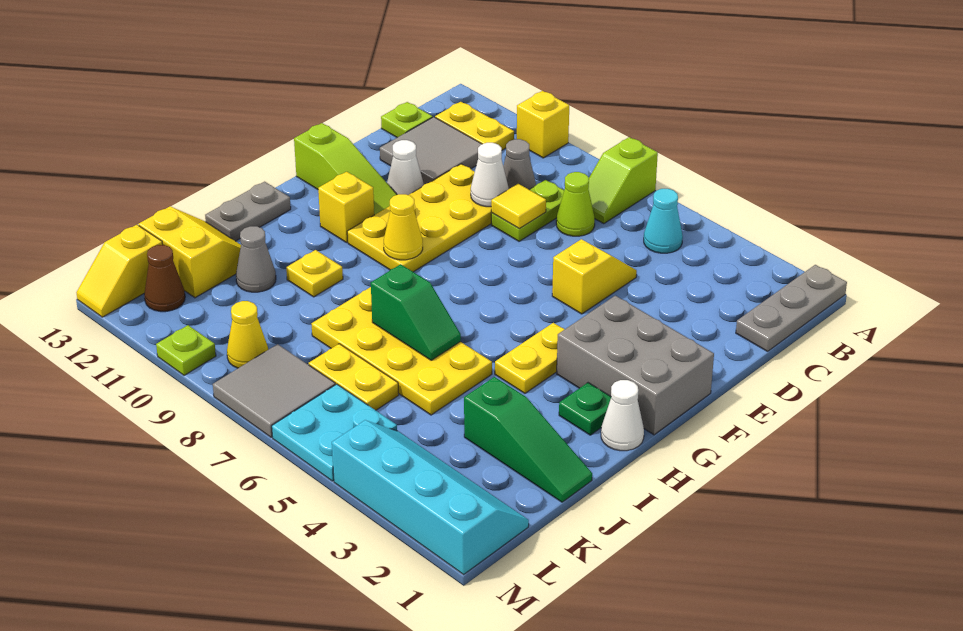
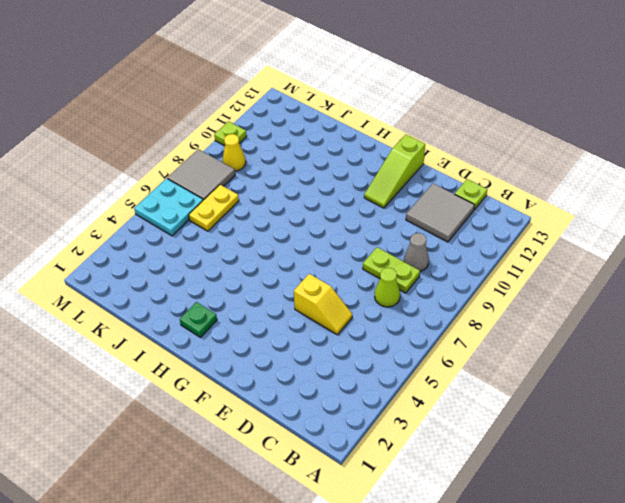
none -> grey 1x3 plate [736,265,847,351]
none -> lime 1x2 slope [588,137,658,224]
none -> yellow 1x1 brick [517,91,569,158]
none -> cyan 1x1 cone [644,189,683,253]

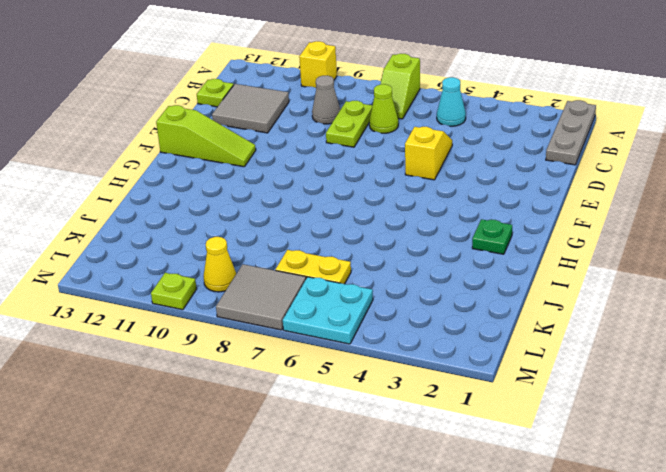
none -> yellow 1x2 plate [435,102,514,150]
none -> yellow 2x4 plate [347,164,492,272]
none -> white 1x1 cone [387,140,424,195]
none -> grey 2x3 brick [557,296,714,435]

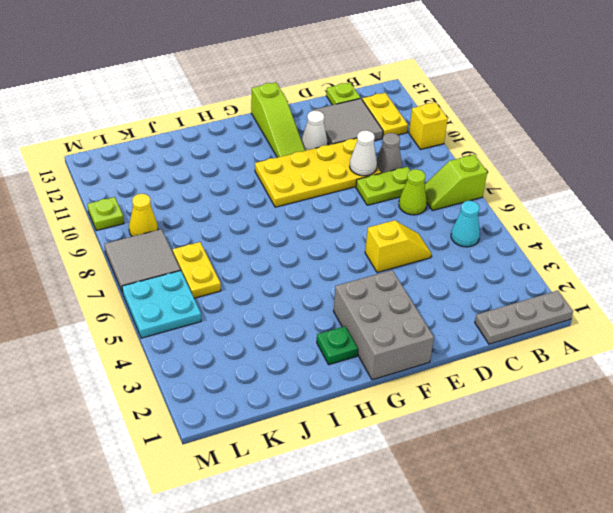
none -> yellow 1x2 plate [495,323,565,393]
none -> yellow 1x1 brick [318,172,374,243]
none -> white 1x1 cone [601,380,644,451]
none -> grey 1x2 plate [205,182,291,241]

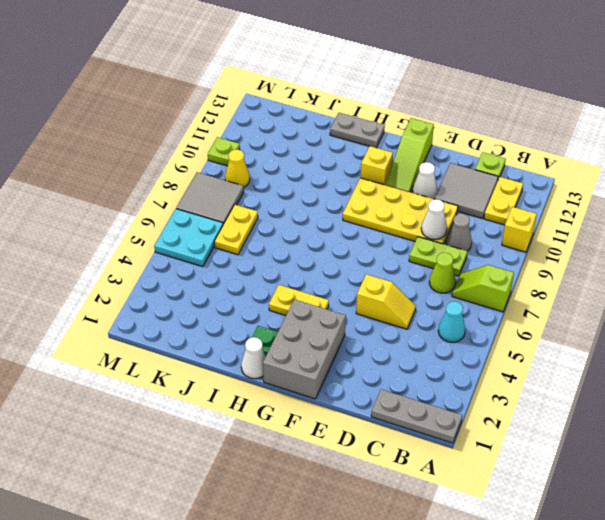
none -> yellow 2x4 plate [312,287,492,415]
none -> yellow 1x1 plate [286,250,343,297]
none -> green 1x3 slope [464,377,592,502]
none -> grey 1x1 cone [236,226,276,292]

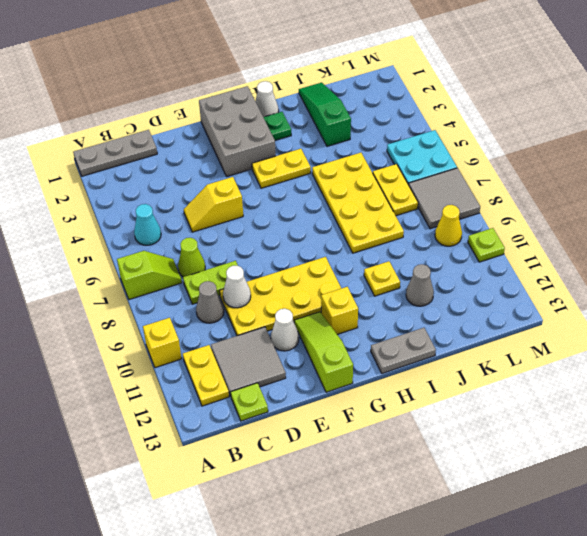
none -> yellow 2x2 slope [139,207,241,298]
none -> cyan 2x4 slope [332,420,529,574]
none -> brown 1x1 cone [144,245,185,312]
none -> yellow 1x2 slope [77,225,163,317]

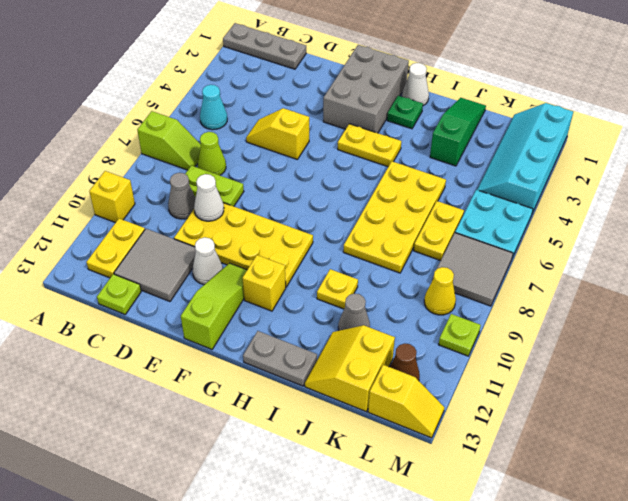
none -> yellow 1x1 tile [491,184,546,229]
none -> yellow 1x1 cone [384,194,423,260]
none -> green 1x2 slope [371,264,461,360]

